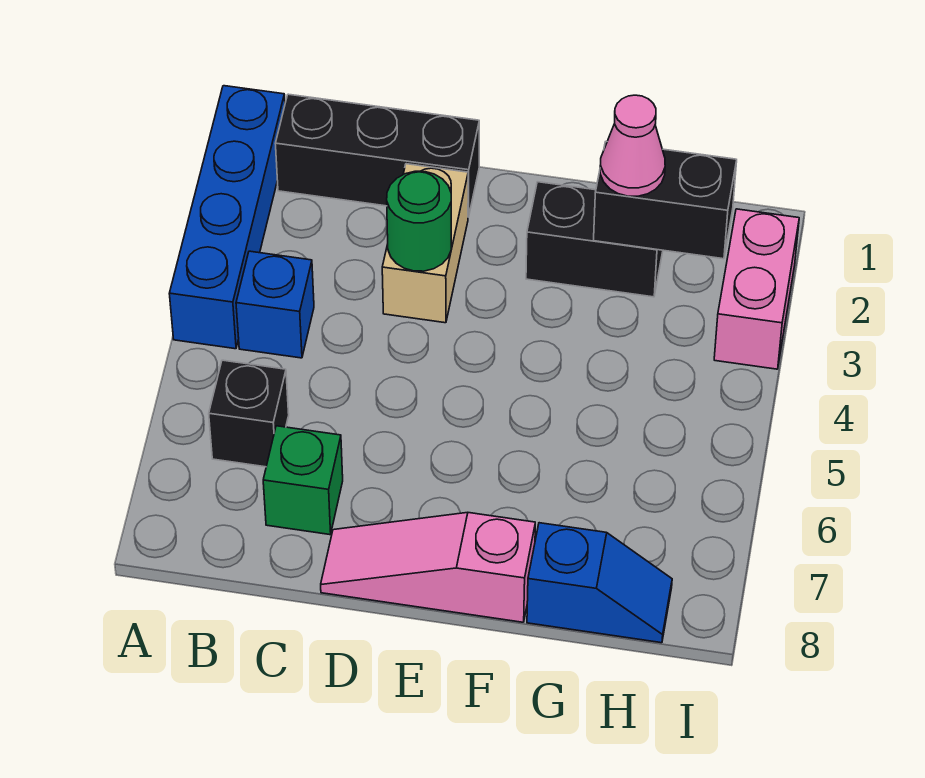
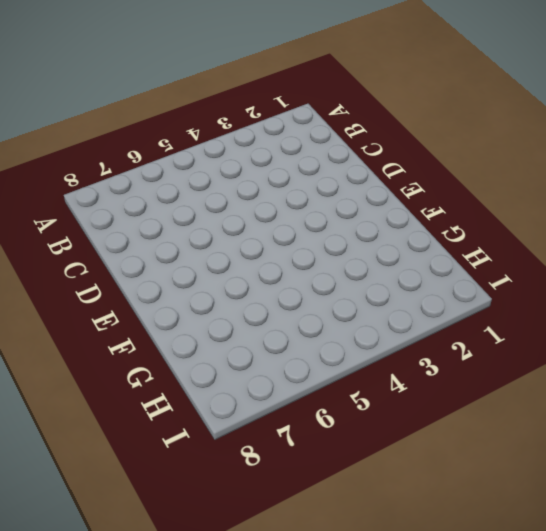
none -> blue 1x4 brick [169,86,285,349]
none -> black 1x3 brick [275,94,479,217]
none -> blue 1x1 brick [236,251,314,358]

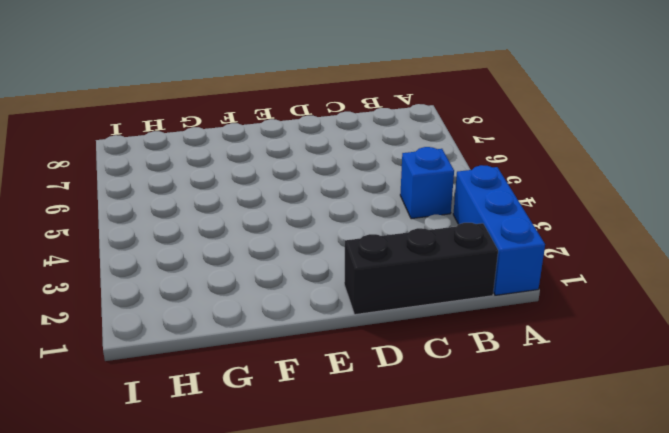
blue 1x3 brick [453,165,545,295] -> blue 1x4 brick [169,86,285,349]
none -> black 1x1 brick [209,360,289,467]
none -> green 1x1 brick [263,426,343,535]
none -> tan 1x2 brick [382,164,468,323]

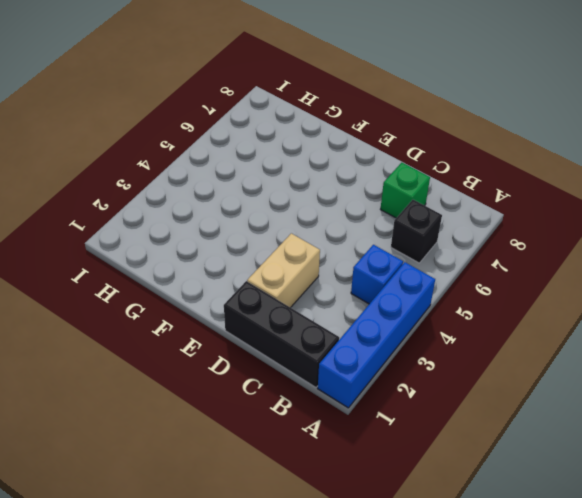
none -> pink 1x3 slope [321,513,535,622]
none -> black 1x2 brick [526,182,663,297]
none -> blue 1x2 slope [527,523,672,643]

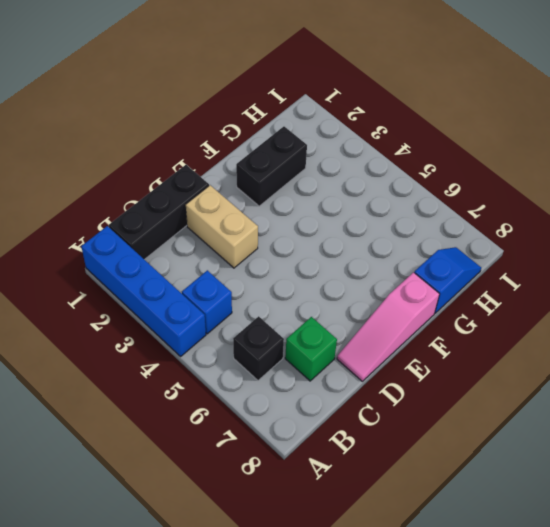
none -> pink 1x2 brick [714,209,799,369]
none -> green 1x1 round brick [387,171,451,271]
none -> black 1x2 brick [594,142,737,259]

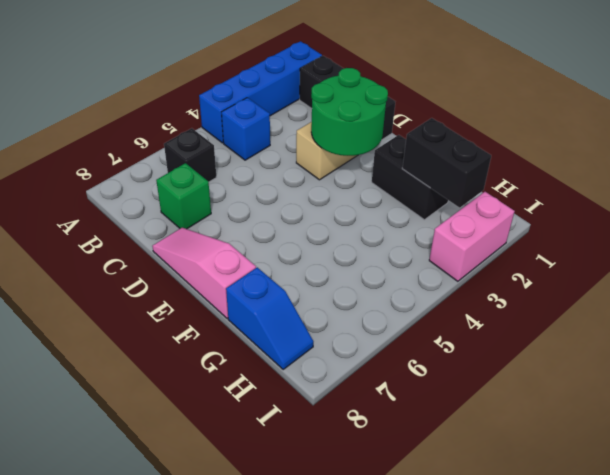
green 2x2 round brick [311,68,388,156] -> green 1x1 round brick [387,171,451,271]
none -> pink 1x1 cone [600,95,665,196]

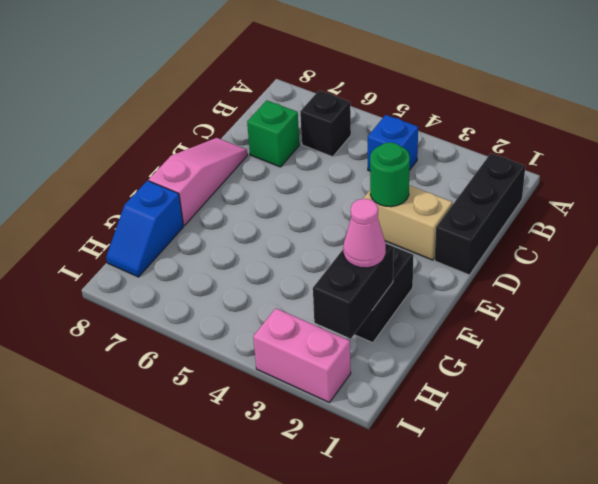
none -> blue 1x4 brick [169,86,285,349]

